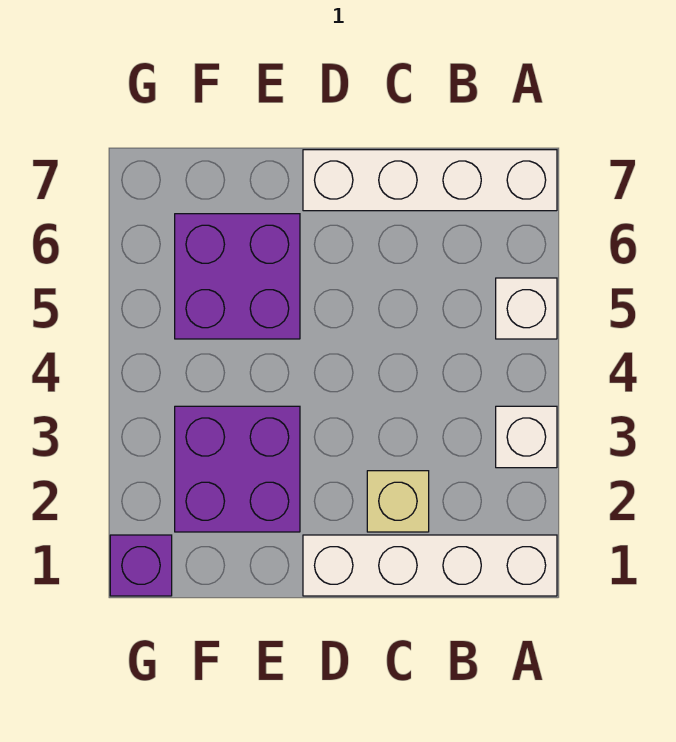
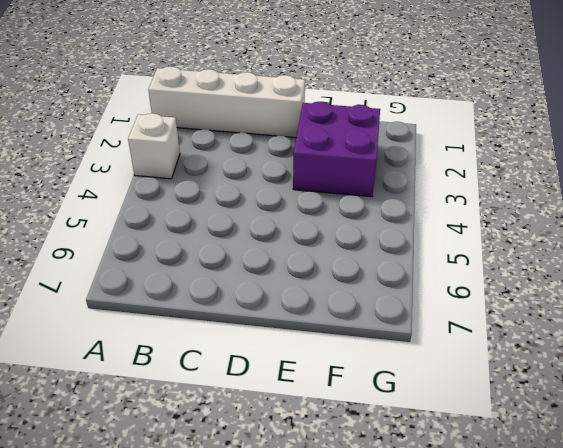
none -> white 1x1 brick [496,278,557,339]
none -> white 1x4 brick [303,150,557,211]

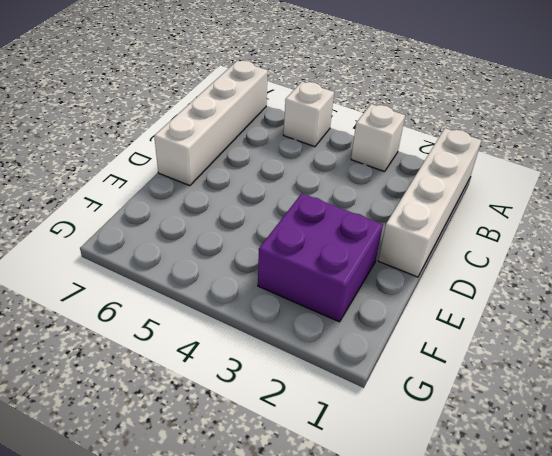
none -> tan 1x1 brick [367,471,429,532]
none -> purple 2x2 brick [175,214,300,339]

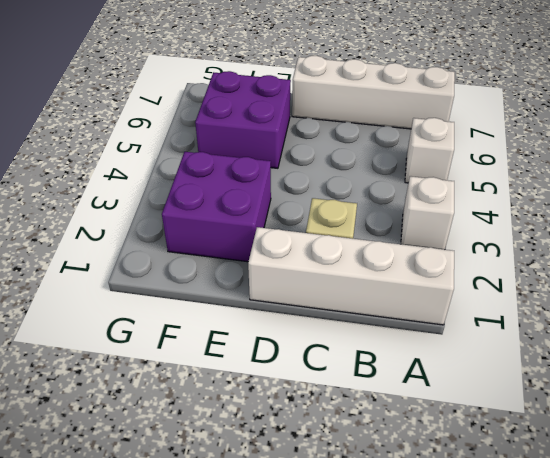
none -> purple 1x1 brick [110,535,172,596]

